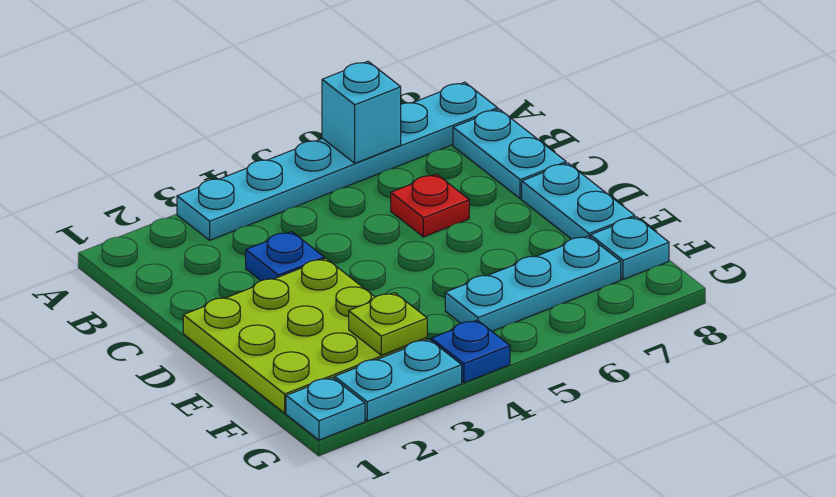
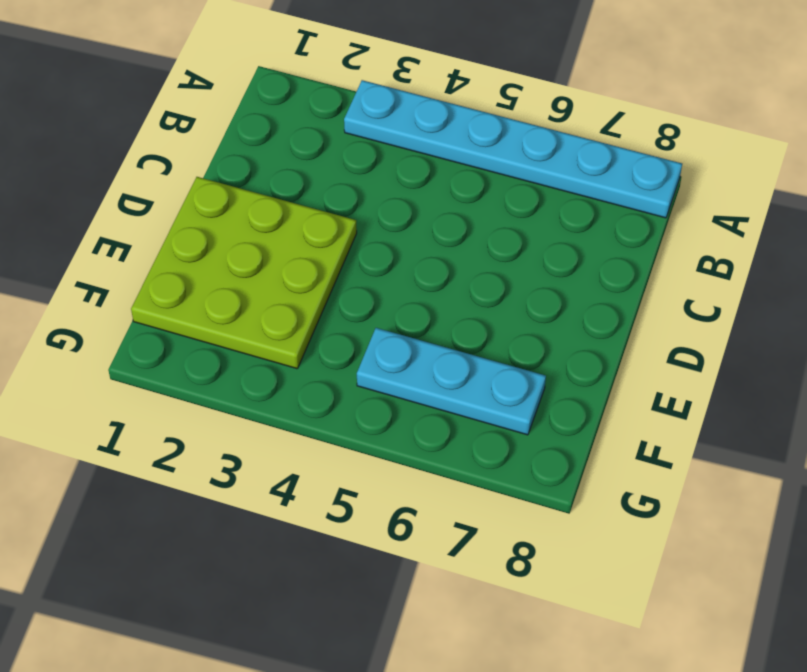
none -> cyan 1x2 plate [453,109,566,199]
none -> blue 1x1 plate [246,232,324,281]
none -> red 1x1 plate [391,174,469,237]

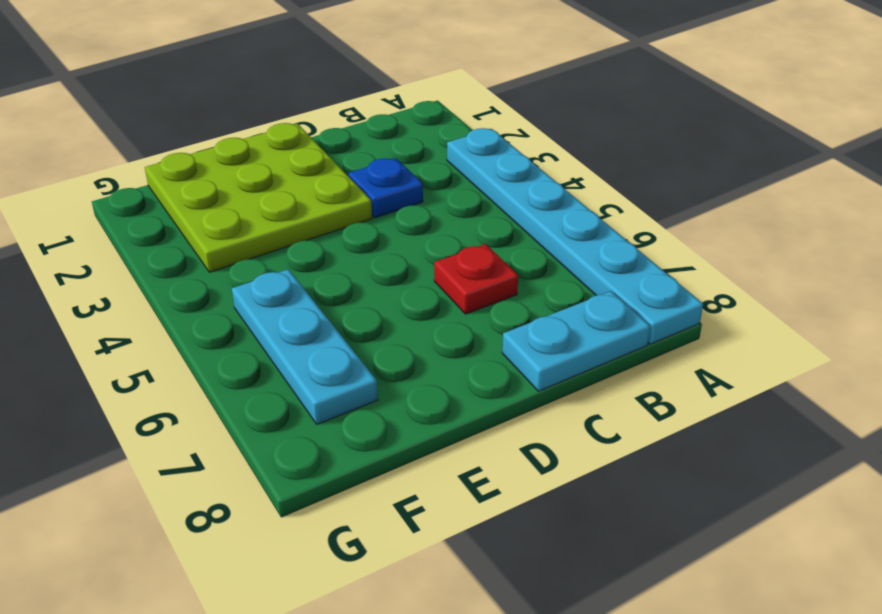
none -> cyan 1x2 plate [522,163,635,239]
none -> cyan 1x1 plate [590,217,669,279]
none -> cyan 1x1 plate [286,378,365,440]

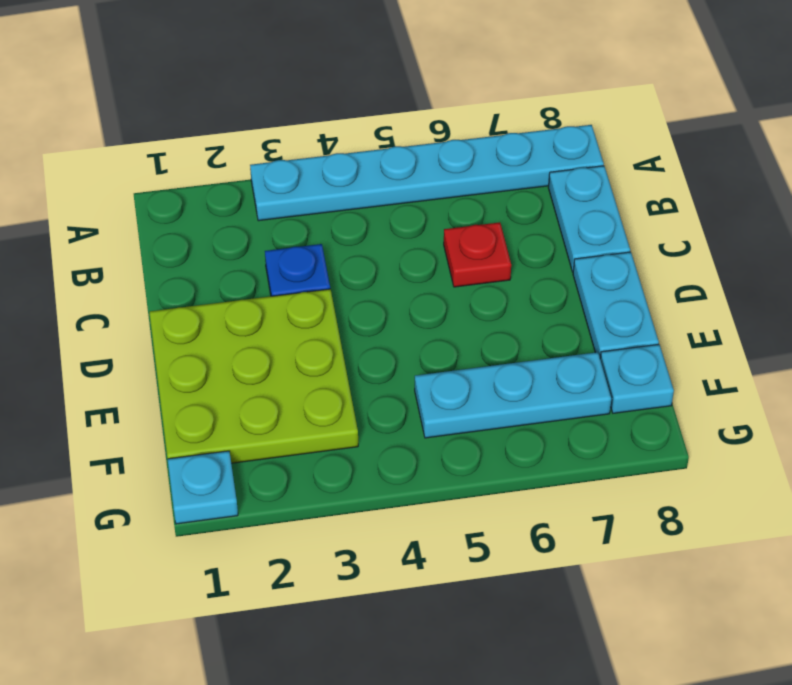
none -> cyan 1x2 plate [335,339,462,421]
none -> blue 1x1 plate [431,320,510,383]
none -> cyan 1x1 brick [322,61,401,163]

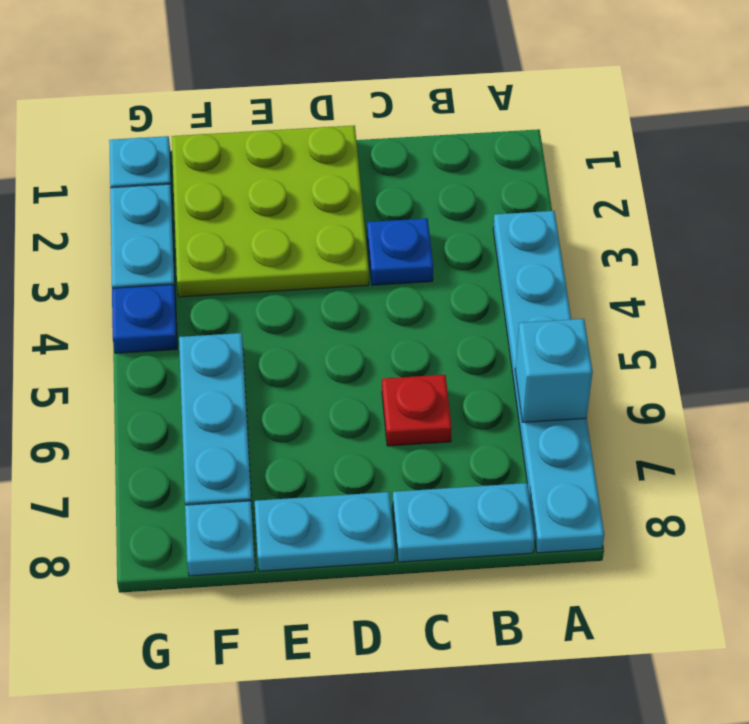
none -> lime 1x1 plate [349,293,427,355]

